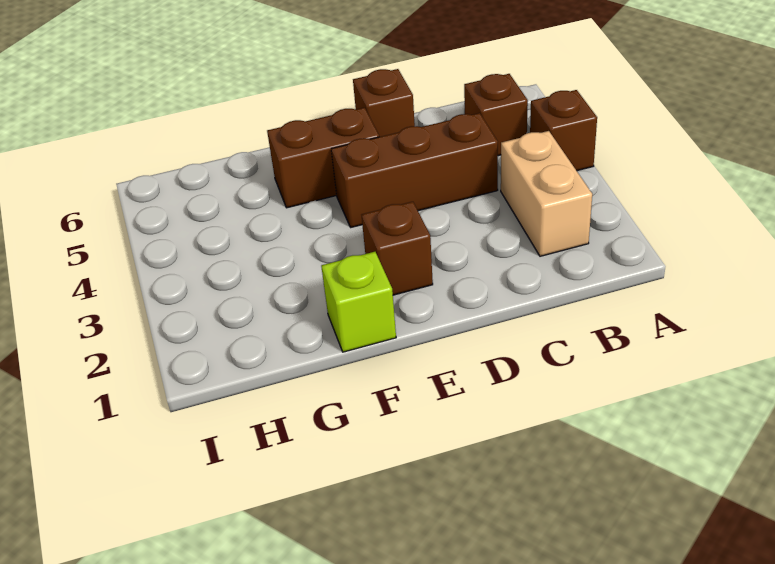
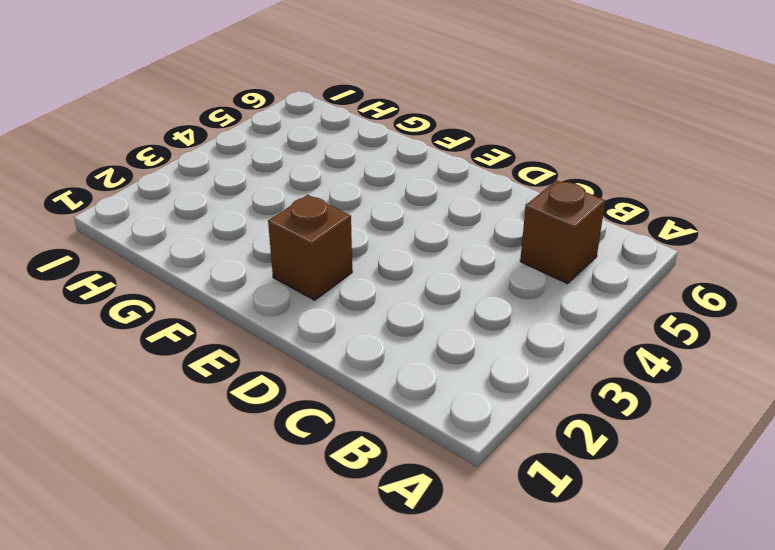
none -> brown 1x1 brick [530,90,597,171]
none -> tan 1x2 brick [501,131,592,256]

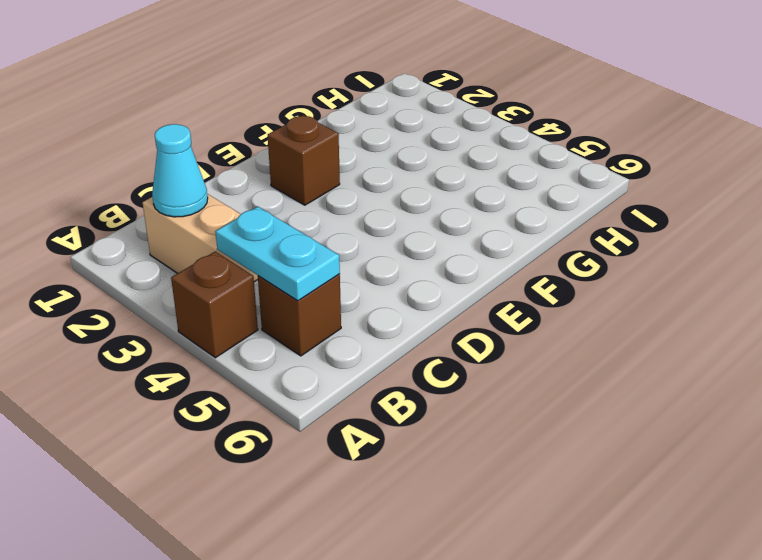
cyan 1x1 cone [152,124,208,217] -> none
cyan 1x2 plate [215,206,340,301] -> none
none -> brown 1x3 brick [331,113,498,227]
none -> brown 1x1 brick [353,69,415,137]

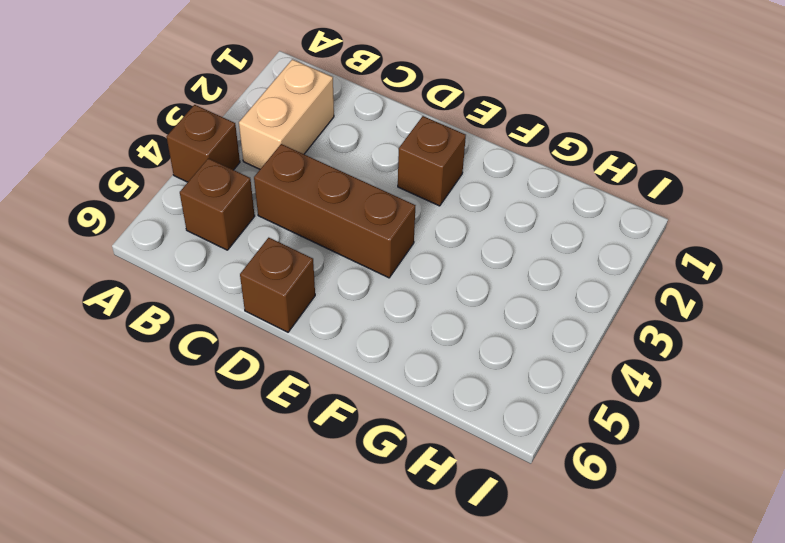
none -> brown 1x2 brick [267,108,379,208]
none -> lime 1x1 brick [321,252,396,352]

